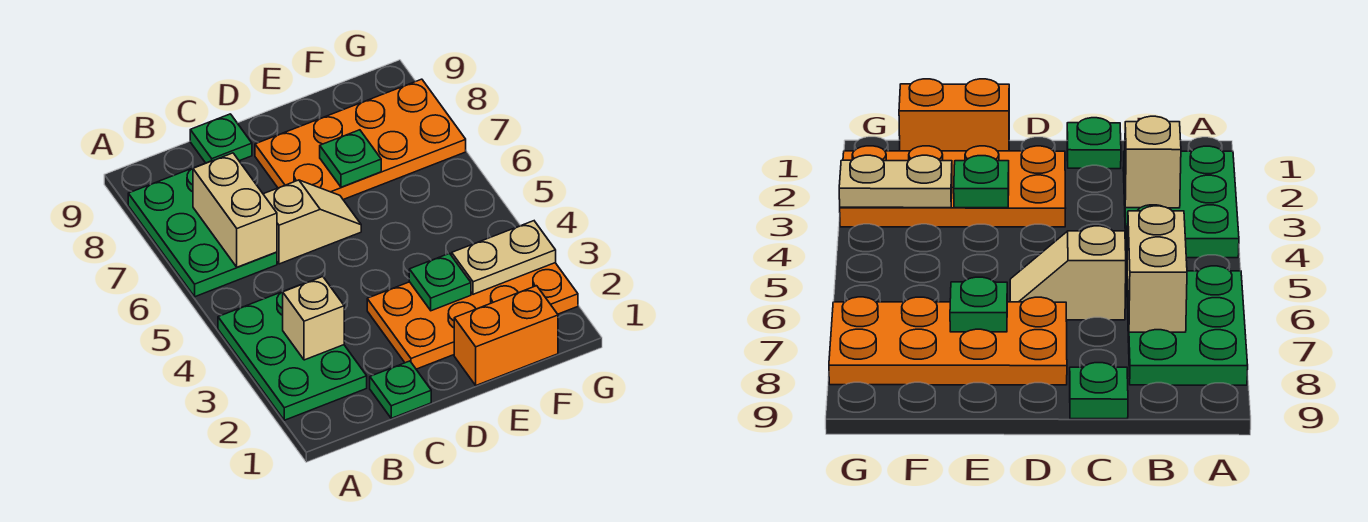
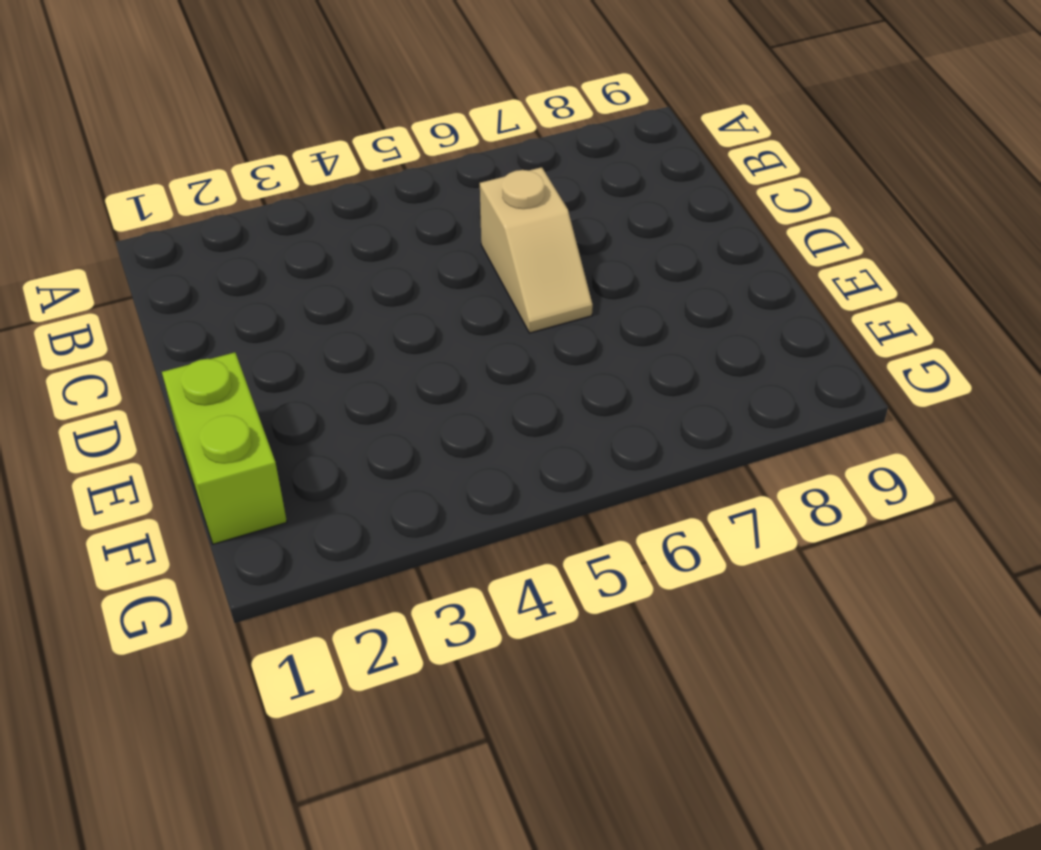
lime 1x2 brick [162,352,287,544] -> orange 1x2 brick [454,286,558,385]
none -> green 2x3 plate [218,285,367,420]
none -> green 2x3 plate [128,161,277,297]
none -> green 1x1 plate [370,361,431,418]

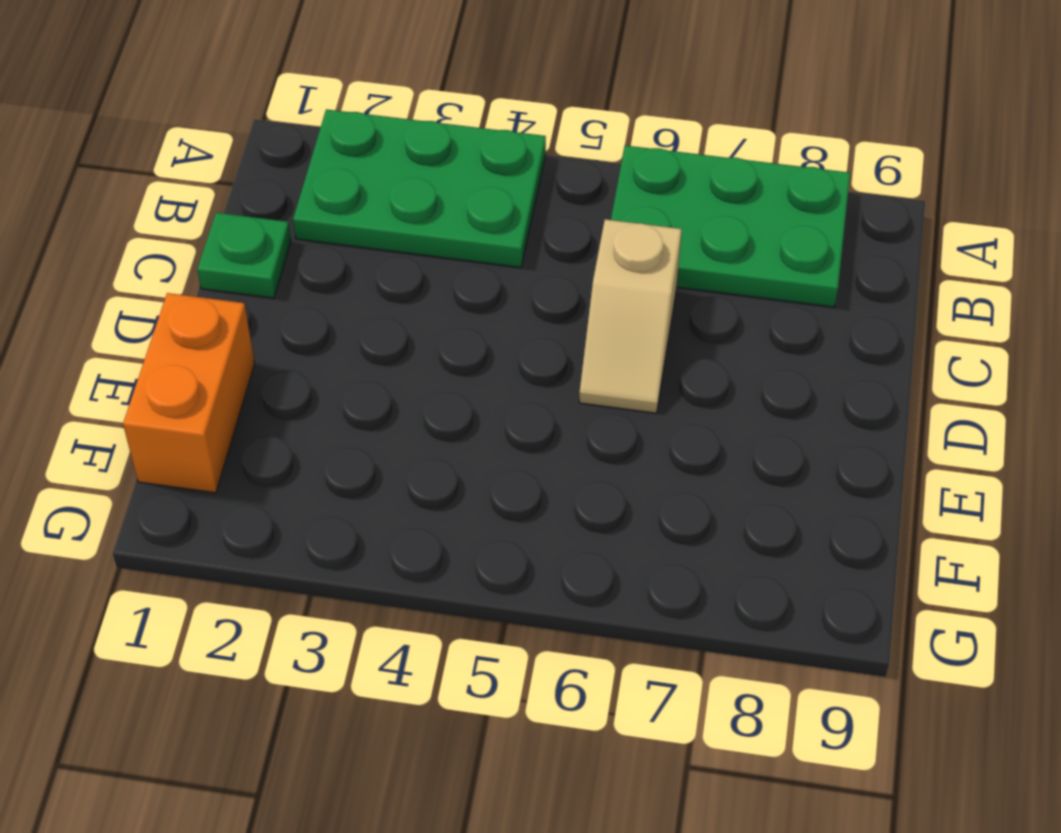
none -> green 1x1 plate [190,114,252,163]
none -> orange 2x4 plate [367,263,578,369]
none -> orange 2x4 plate [255,79,466,200]

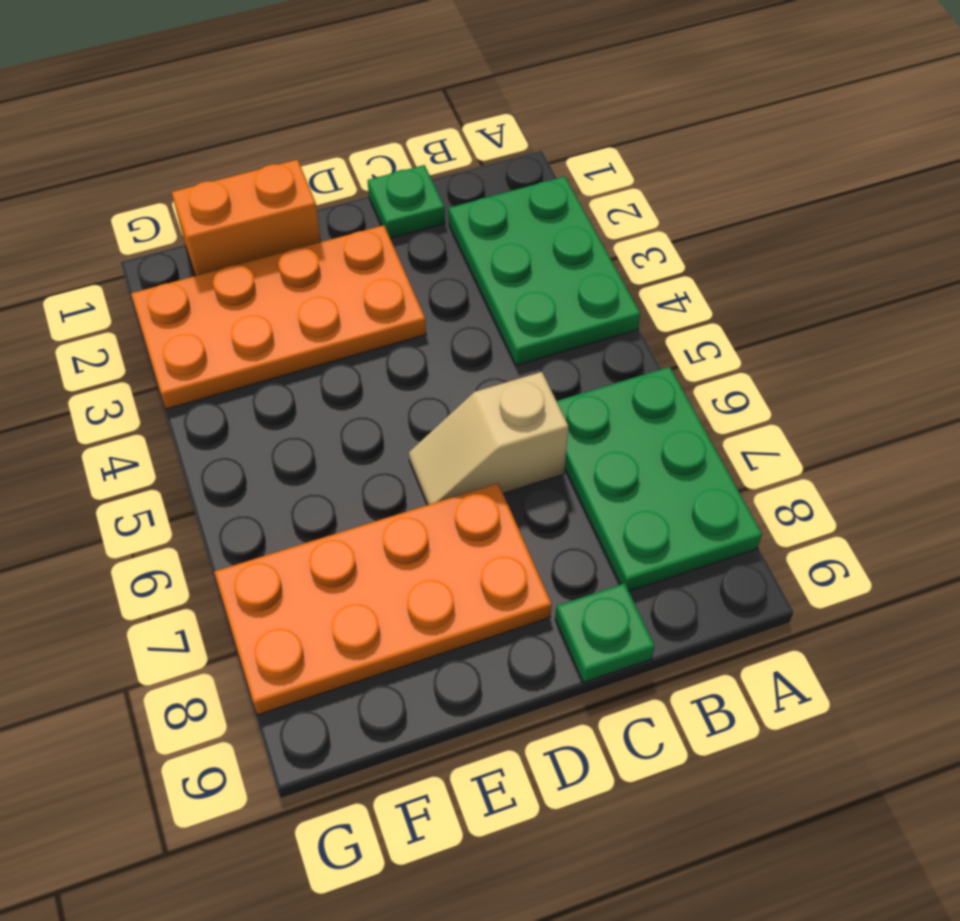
none -> tan 1x1 brick [283,277,344,360]
none -> tan 1x2 brick [193,153,277,267]
none -> green 1x1 plate [409,253,471,311]

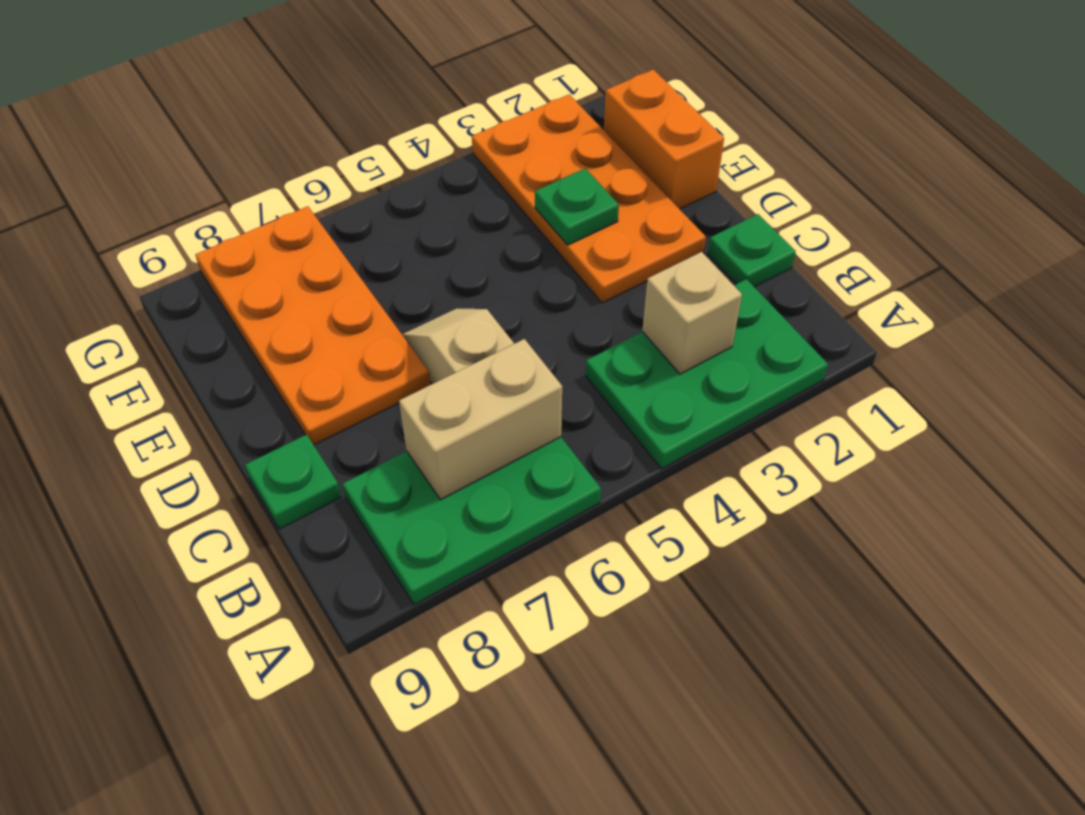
none -> green 1x1 plate [320,130,381,187]
none -> tan 1x2 plate [452,221,556,294]

